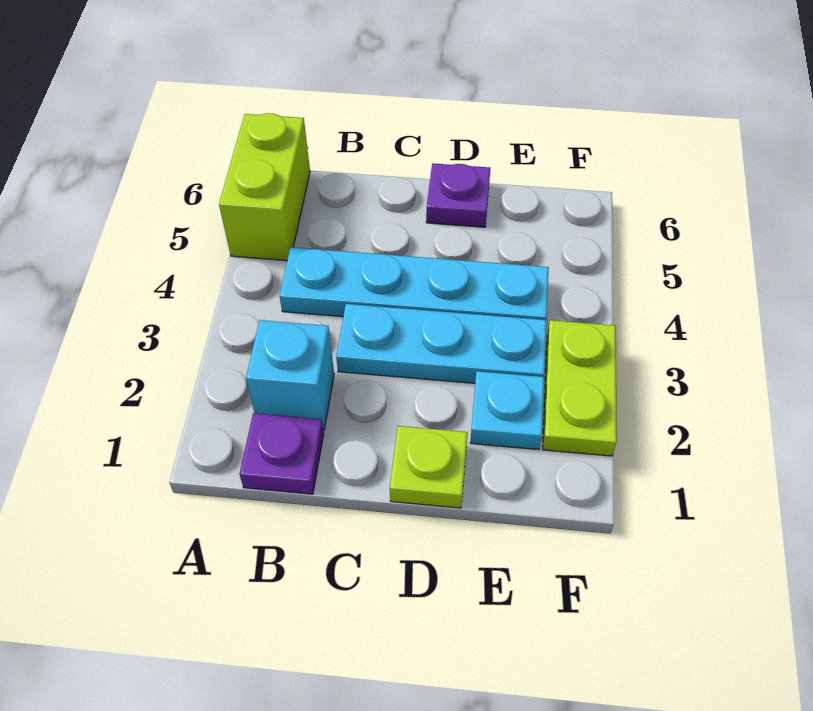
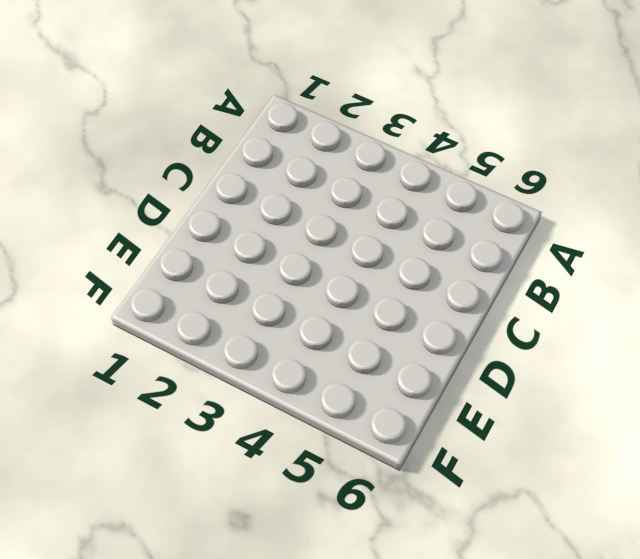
none -> lime 1x2 brick [219,113,310,261]
none -> purple 1x1 plate [240,413,324,494]

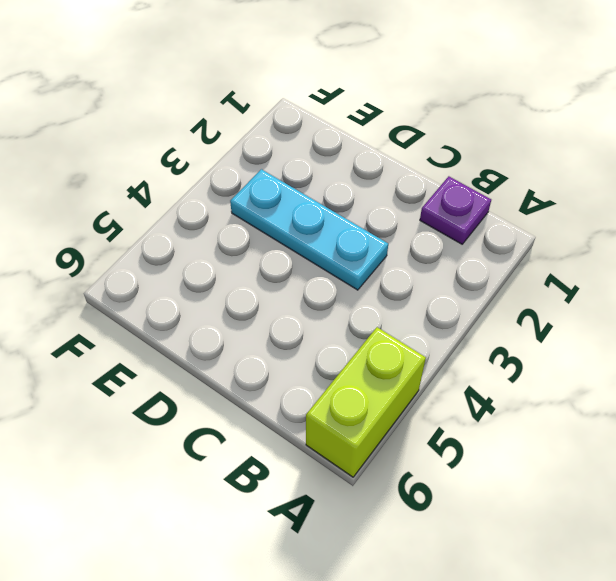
none -> cyan 1x1 brick [246,320,334,430]
none -> cyan 1x4 plate [280,247,549,320]

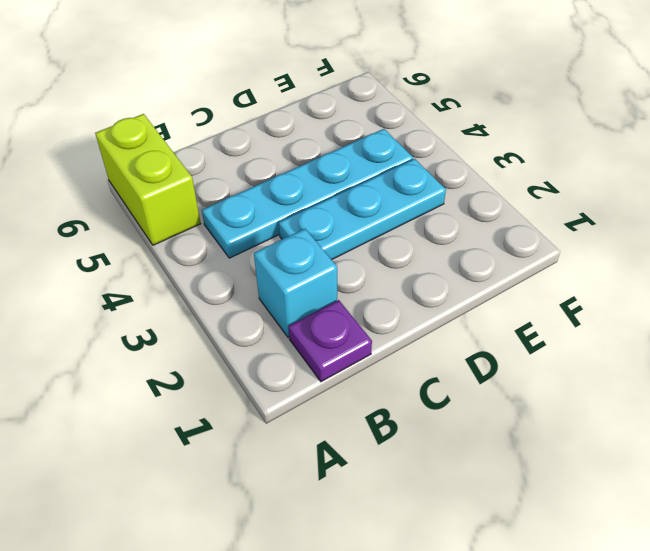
none -> lime 1x1 plate [390,426,468,508]
none -> purple 1x1 plate [426,163,490,227]

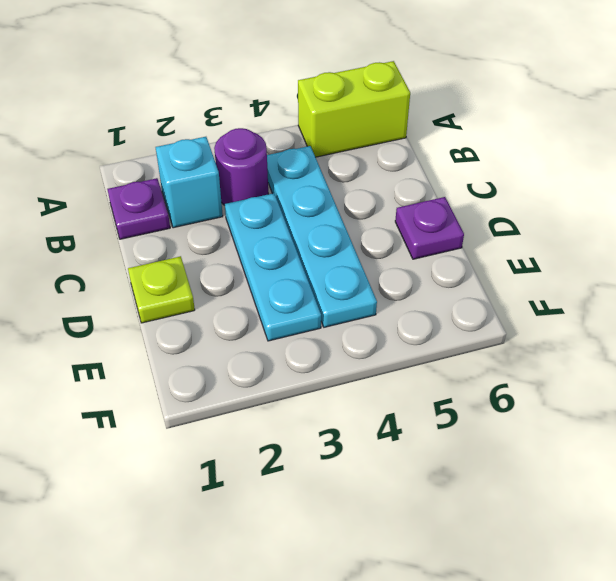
purple 1x1 round brick [214,128,268,205] -> none
none -> cyan 1x1 plate [470,371,544,450]
none -> lime 1x2 plate [543,320,617,456]

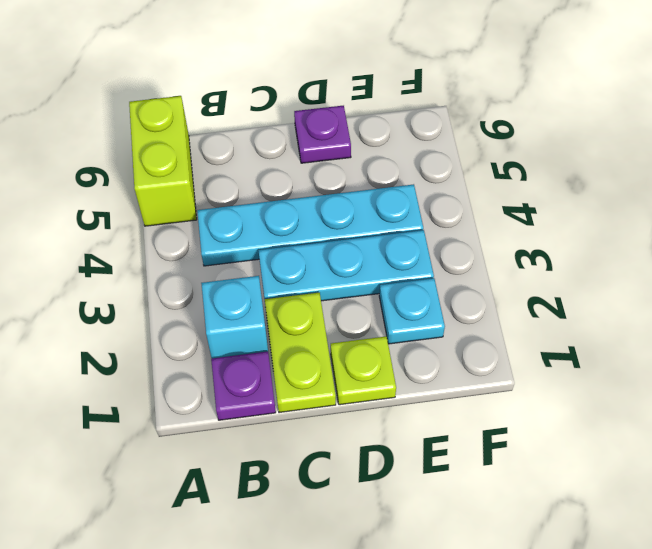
lime 1x2 plate [265,293,336,413] -> lime 1x2 plate moved to [543,320,617,456]

